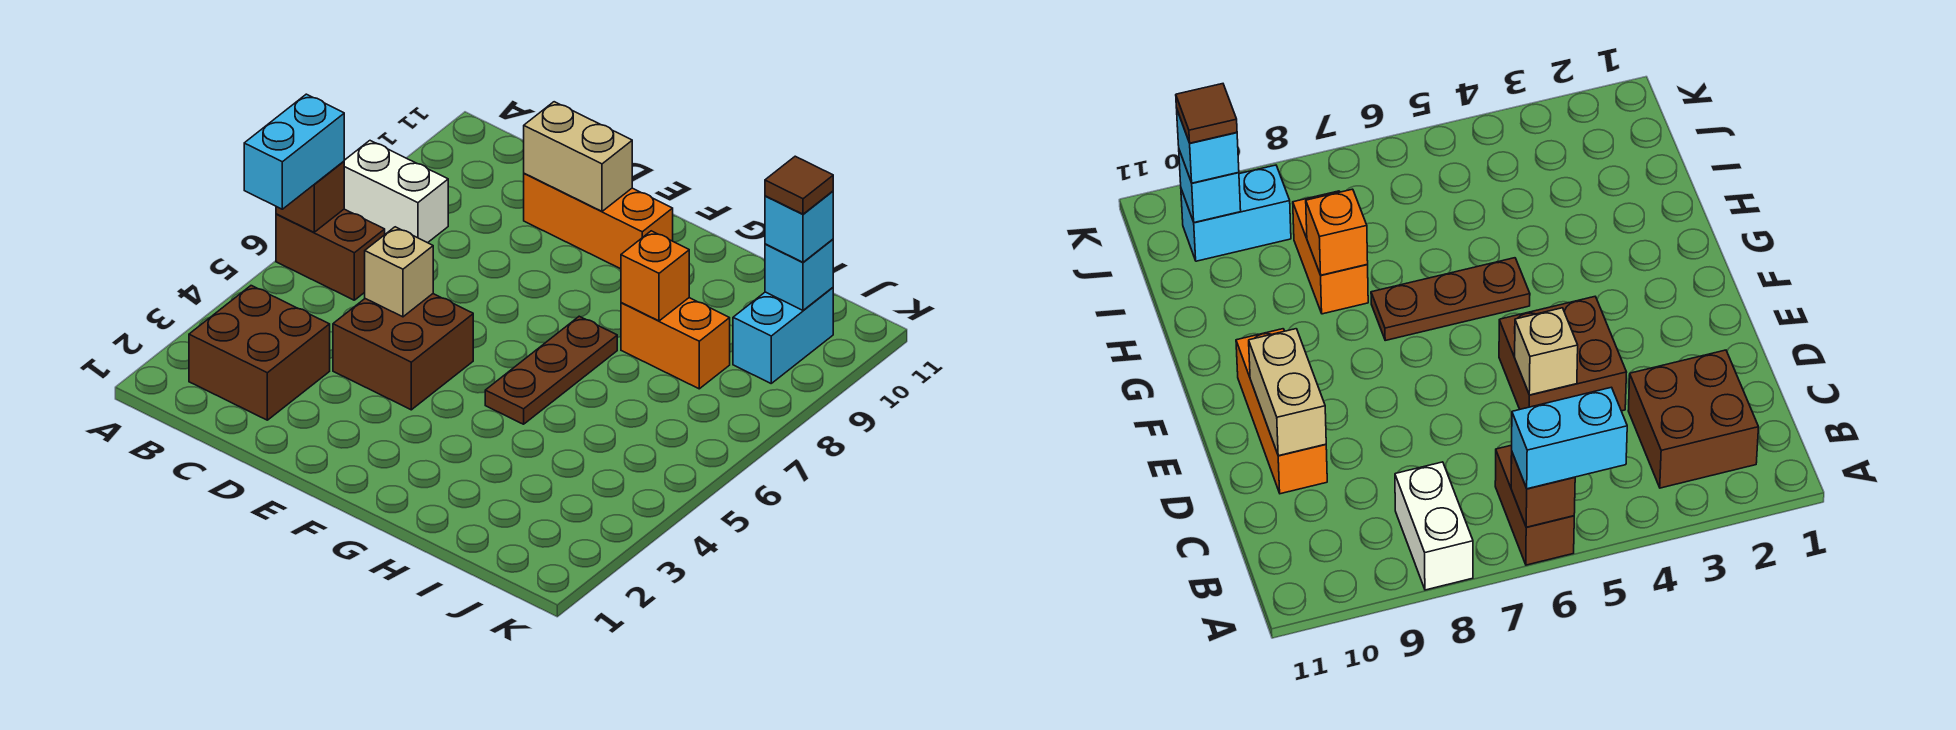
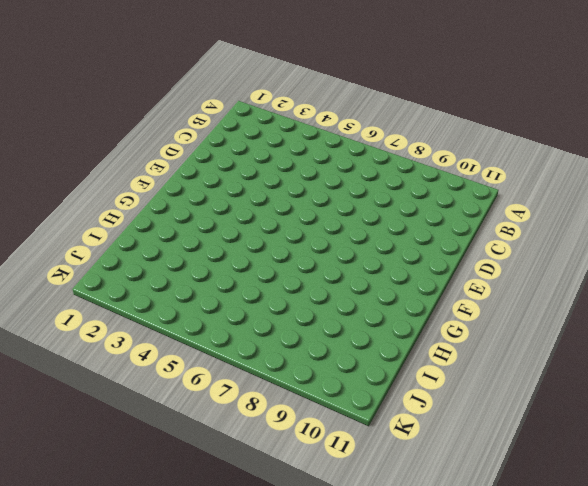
none -> brown 1x2 brick [276,209,385,300]
none -> white 1x2 brick [344,141,448,243]
none -> brown 2x2 brick [189,286,330,420]

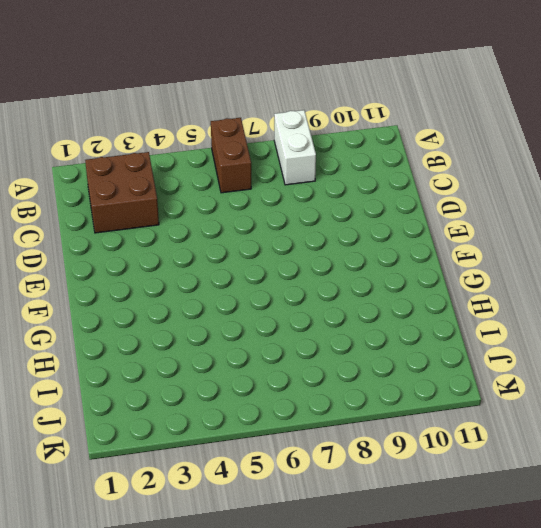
none -> brown 2x2 brick [333,294,473,410]
none -> orange 1x3 brick [524,173,673,269]
none -> brown 1x3 plate [485,316,617,424]

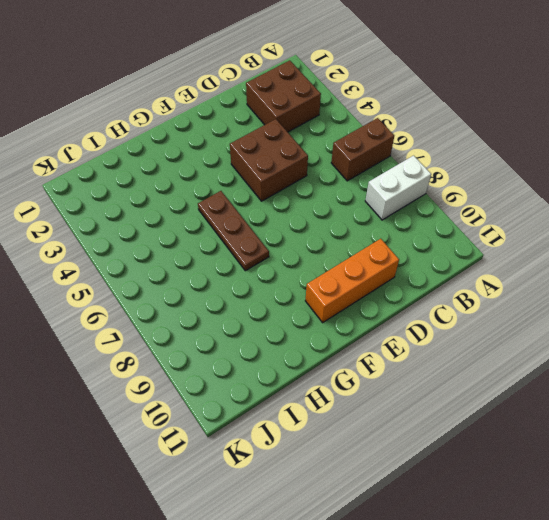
none -> orange 1x2 brick [621,298,730,389]
none -> cyan 1x2 brick [733,288,833,383]
none -> brown 1x1 brick [276,161,344,232]

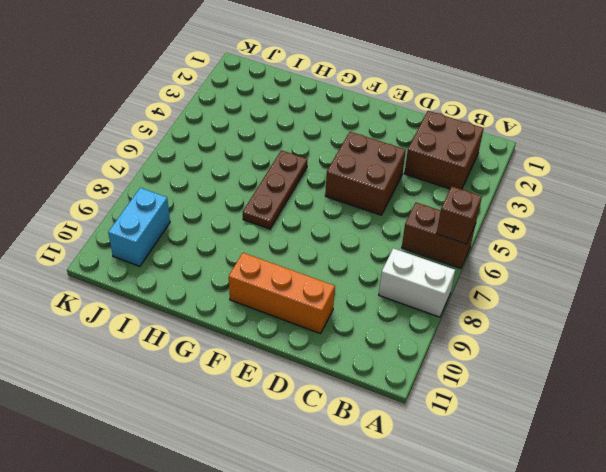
none -> orange 1x2 brick [621,298,730,389]
none -> tan 1x1 brick [365,227,433,317]
none -> tan 1x2 brick [524,102,632,211]

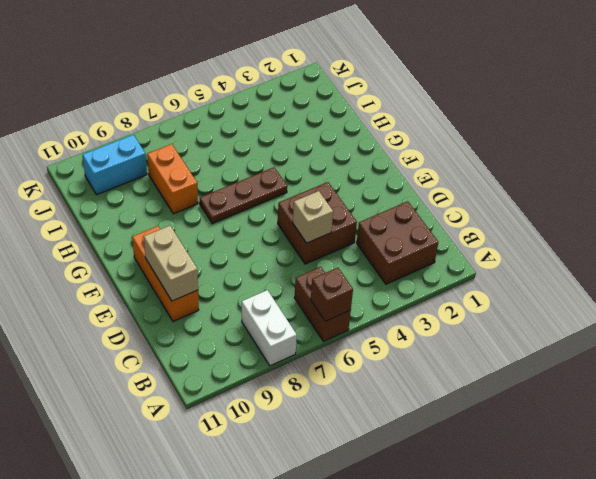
none -> orange 1x1 brick [621,231,689,321]
none -> cyan 1x1 brick [765,239,833,310]
none -> cyan 1x2 brick [244,94,344,209]

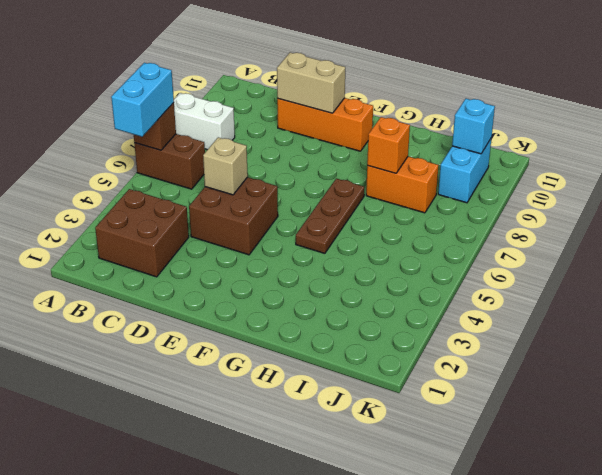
none -> cyan 1x1 brick [765,191,833,262]
none -> brown 1x1 tile [765,156,833,214]

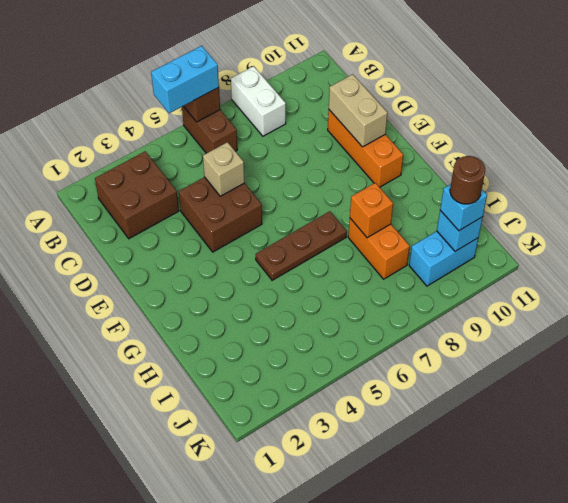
brown 1x1 round brick [450,156,485,204] -> brown 1x1 tile [765,156,833,214]

